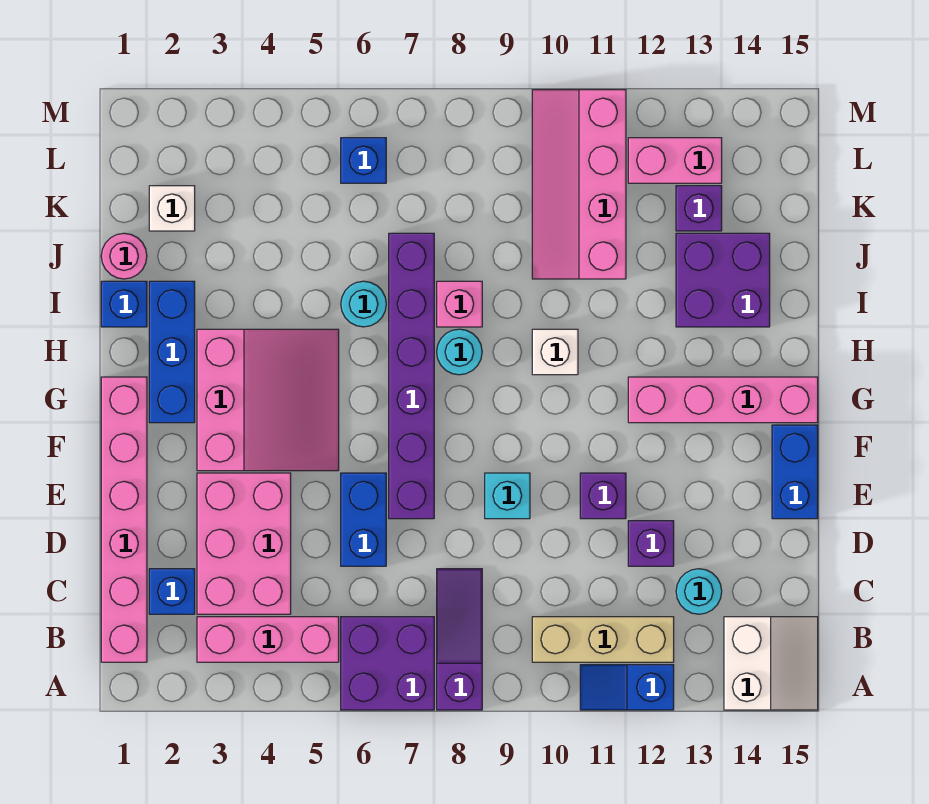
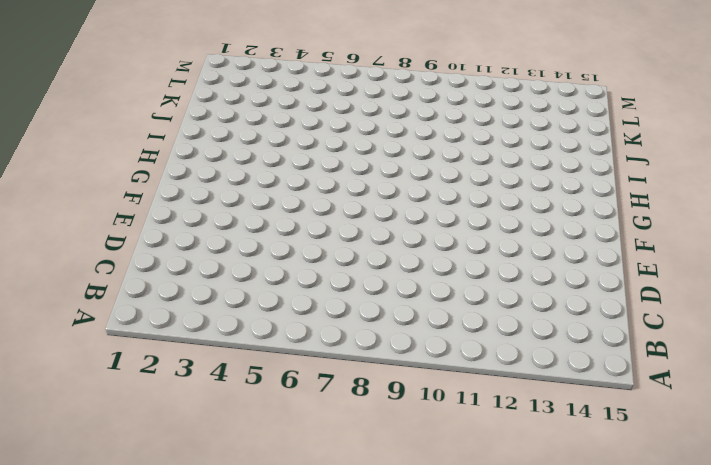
none -> purple 2x2 brick [341,617,434,710]
none -> purple 1x3 slope [437,569,482,710]
none -> blue 1x2 slope [580,665,674,710]
none -> white 2x2 slope [724,617,818,710]

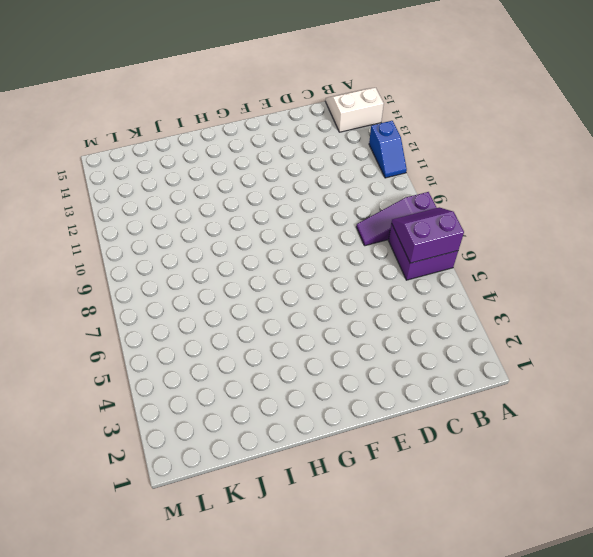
purple 2x2 slope [392,207,464,263] -> none
none -> pink 1x6 brick [101,377,147,662]
none -> pink 1x3 brick [197,617,339,662]
none -> tan 1x3 brick [532,617,674,662]
none -> blue 1x1 brick [149,569,195,614]

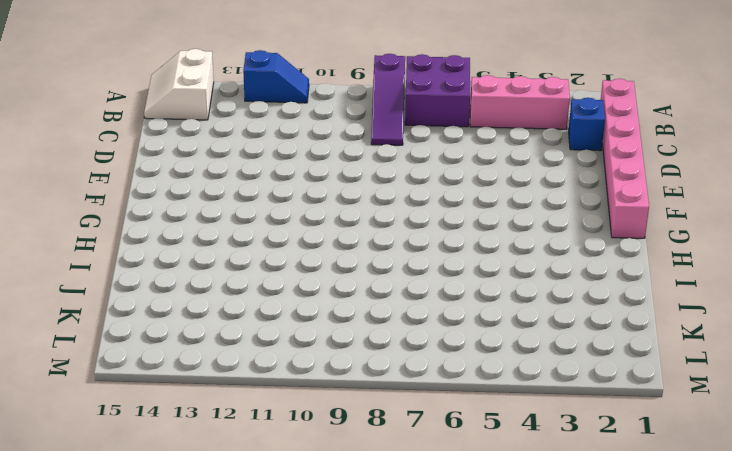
none -> tan 1x3 brick [532,617,674,662]
none -> pink 2x3 brick [197,473,291,614]
none -> cyan 1x1 round brick [676,569,722,614]
none -> blue 1x2 brick [341,473,386,566]

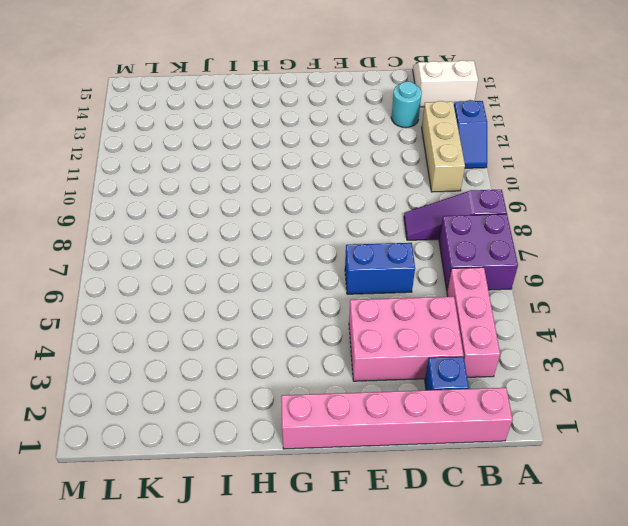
none -> purple 1x1 brick [628,521,674,566]
none -> purple 1x6 brick [389,233,434,519]
none -> cyan 1x1 brick [485,473,530,519]
none -> purple 1x1 brick [580,473,626,519]

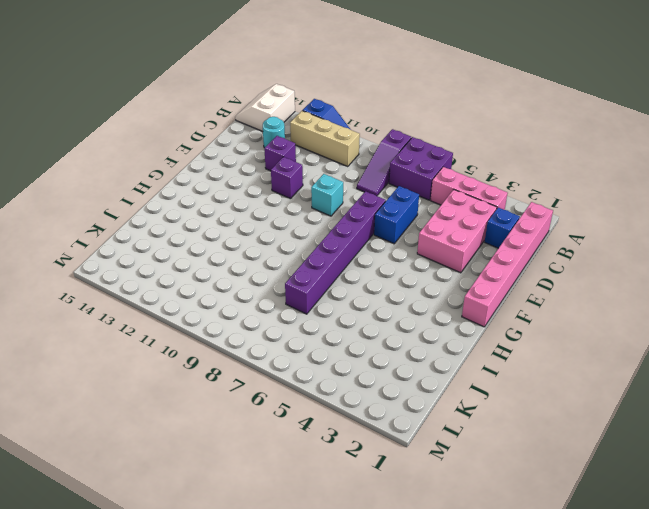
none -> blue 1x2 brick [772,425,818,519]
none -> pink 3x3 slope [197,329,339,471]
none -> blue 1x3 brick [149,281,195,423]
none -> pink 1x4 brick [628,377,818,423]

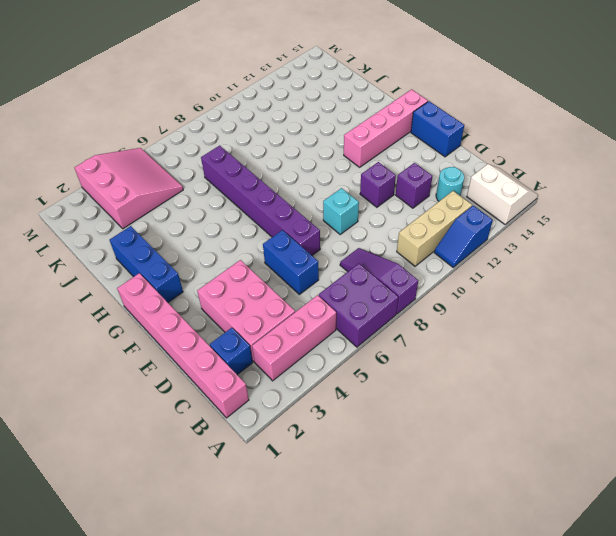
pink 3x3 slope [74,148,183,229] -> pink 3x3 slope moved to [197,329,339,471]
none -> cyan 1x1 round brick [437,329,482,375]
none -> white 1x1 brick [532,329,578,375]
none -> blue 1x1 brick [101,281,147,327]
none -> cyan 1x1 round brick [341,281,386,327]

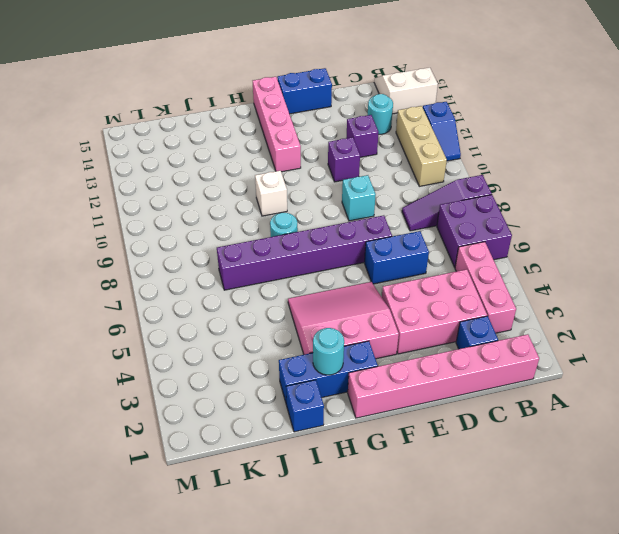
cyan 1x1 round brick [313,328,344,375] -> cyan 1x1 round brick moved to [341,281,386,327]
none -> pink 1x1 brick [437,281,482,327]
none -> purple 2x2 brick [676,233,770,327]
none -> pink 1x1 round brick [101,233,147,279]
none -> pink 2x4 slope [532,90,626,279]

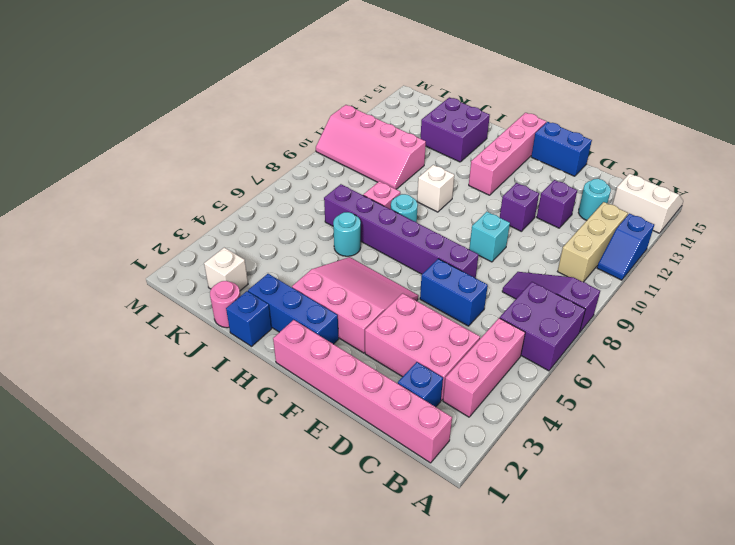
none -> purple 1x1 brick [676,186,722,231]
none -> blue 1x1 brick [341,138,386,183]
none -> pink 1x2 brick [628,138,722,183]

